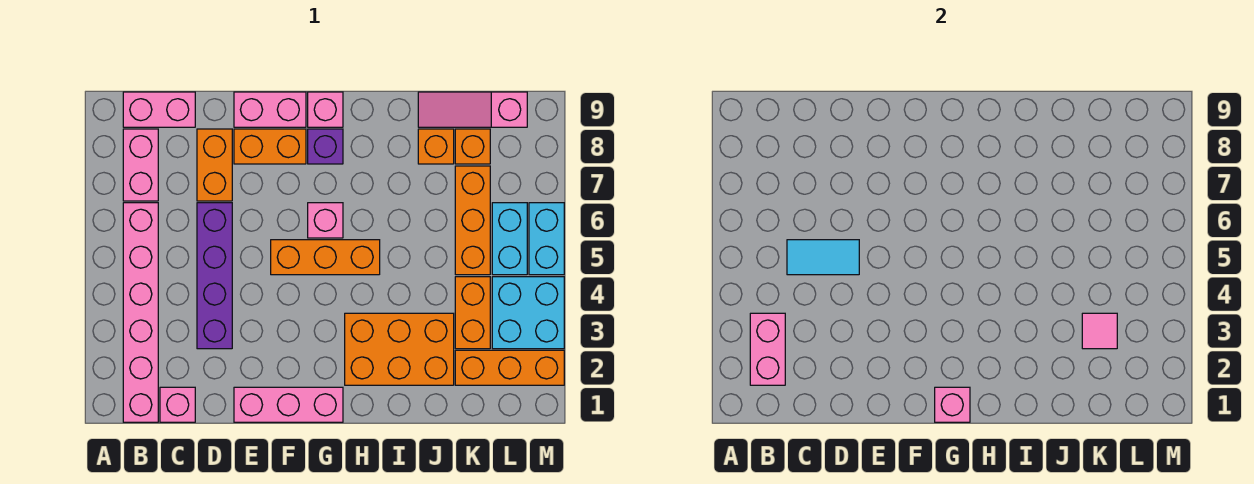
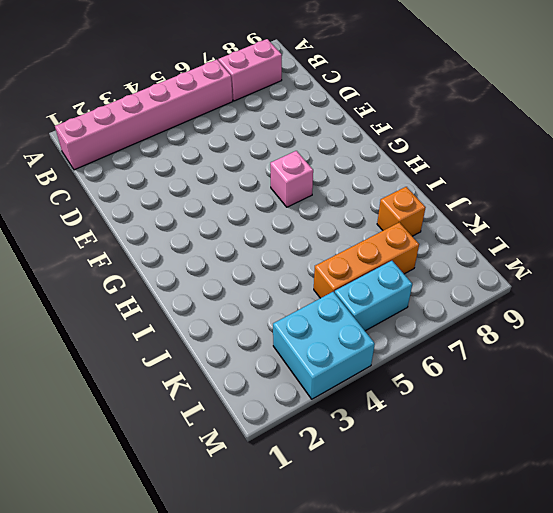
none -> pink 1x2 brick [123,92,195,127]
none -> pink 1x1 brick [160,387,195,422]
none -> purple 1x4 brick [197,203,232,349]

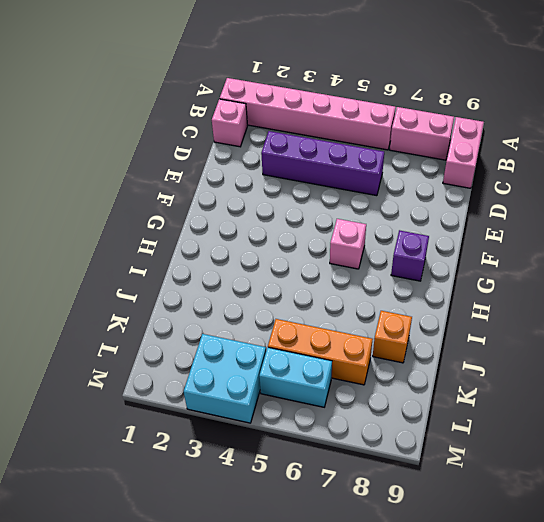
none -> orange 1x2 brick [197,129,232,201]
none -> pink 1x3 brick [234,387,343,422]
none -> orange 1x2 brick [234,129,306,164]

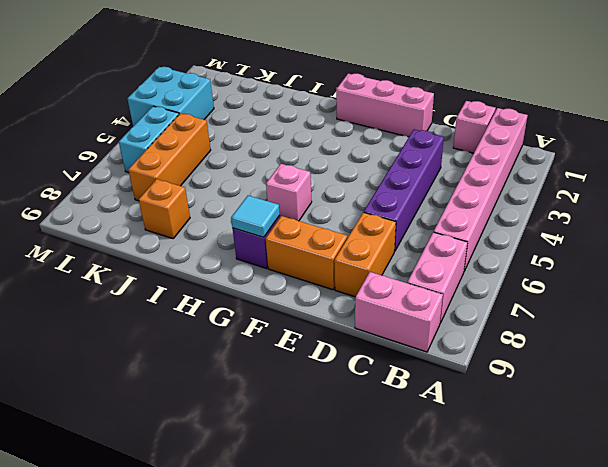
cyan 1x1 tile [231,196,280,237] -> none
none -> pink 1x2 brick [234,92,306,127]
none -> orange 1x3 brick [271,240,380,275]
none -> pink 1x1 brick [308,92,343,127]

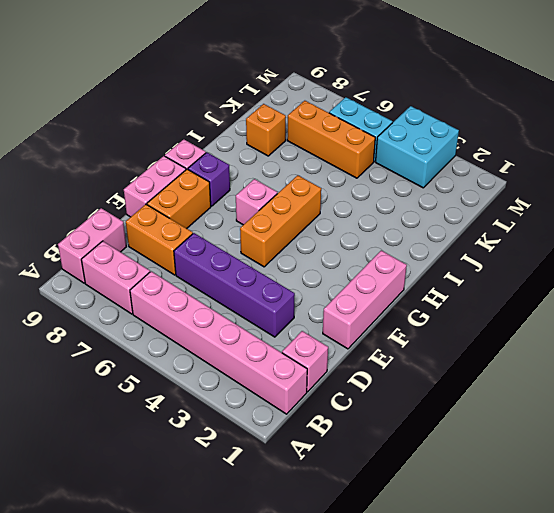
none -> orange 2x3 brick [345,313,454,385]
none -> pink 1x3 slope [418,92,527,127]
none -> orange 1x3 brick [455,350,564,385]

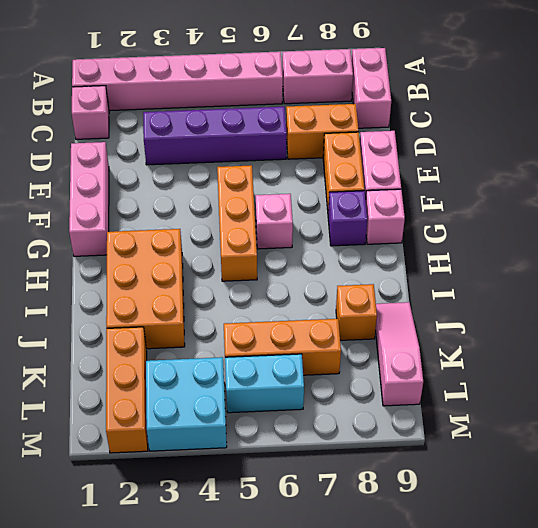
none -> orange 1x2 brick [455,277,490,349]
none -> orange 1x1 brick [455,129,490,164]
none -> cyan 1x2 brick [529,203,564,275]

